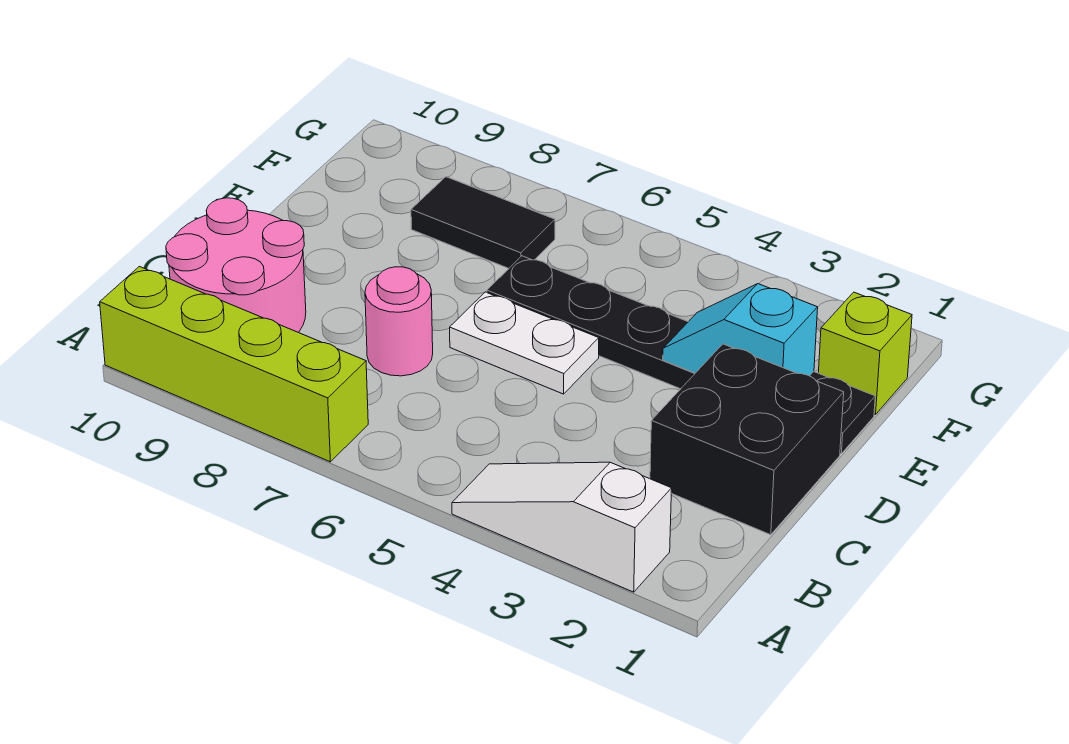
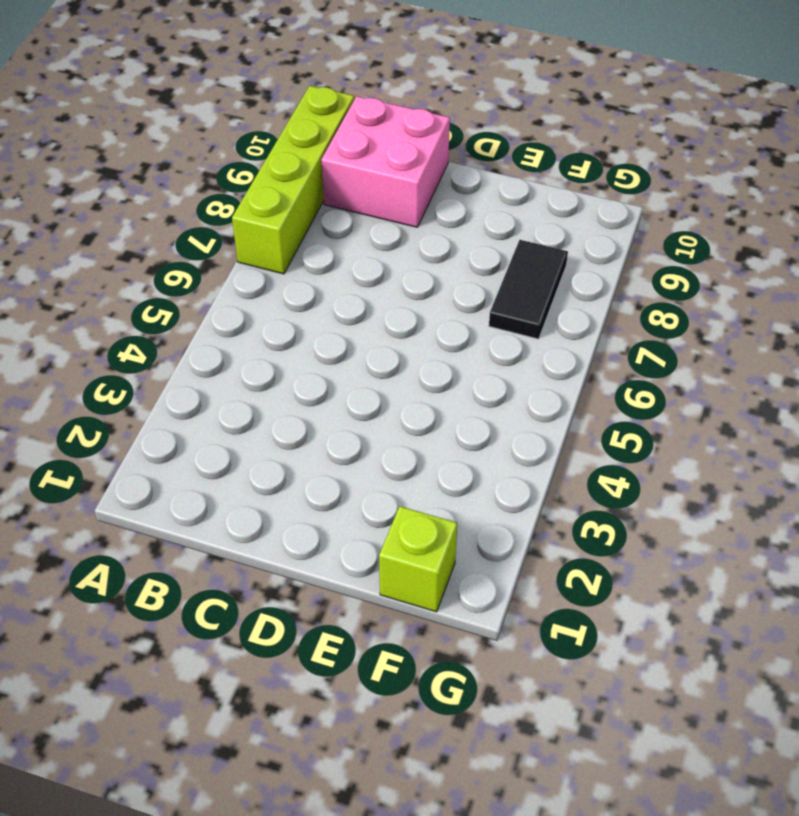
pink 2x2 brick [321,96,450,227] -> pink 2x2 round brick [166,198,306,332]
none -> white 1x3 slope [452,462,672,592]
none -> black 2x2 brick [650,344,844,535]

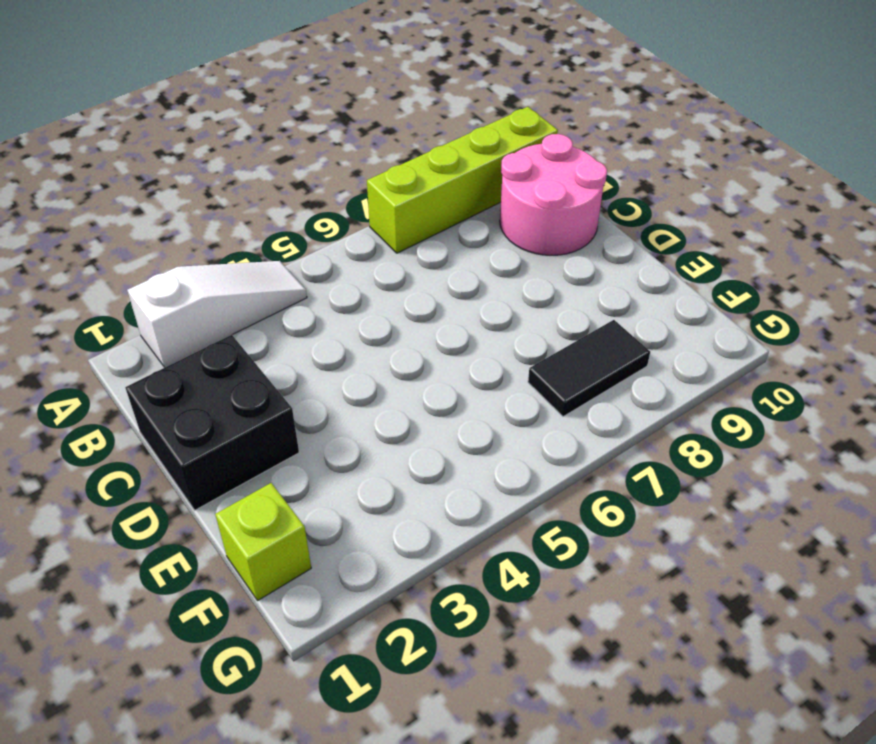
none -> pink 1x1 round brick [365,267,433,376]
none -> white 1x2 plate [450,292,599,394]

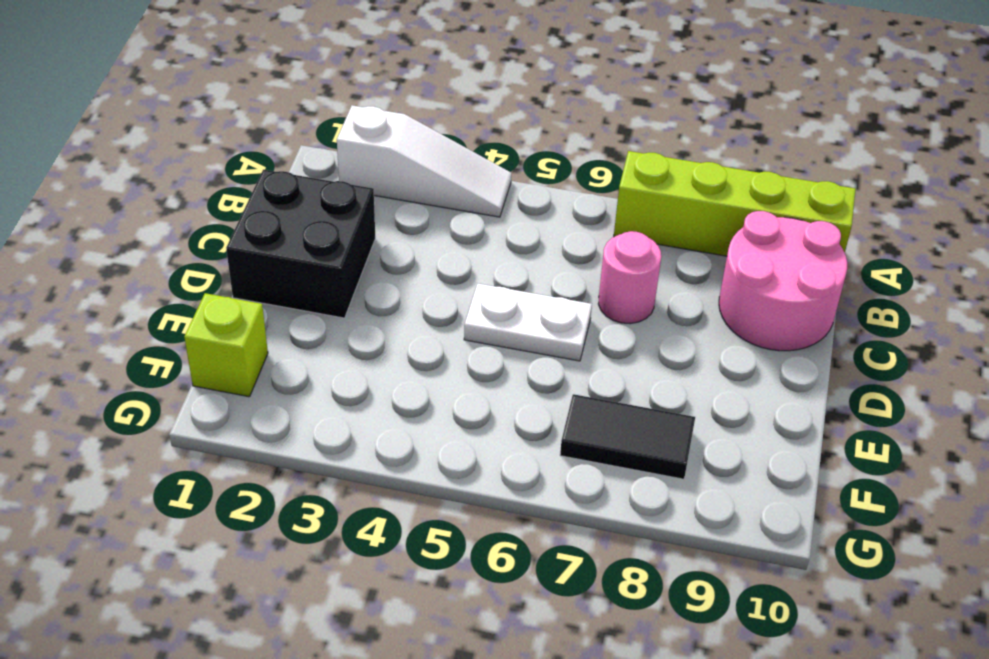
none -> black 1x6 plate [487,256,875,454]
none -> cyan 1x2 slope [663,284,818,376]

